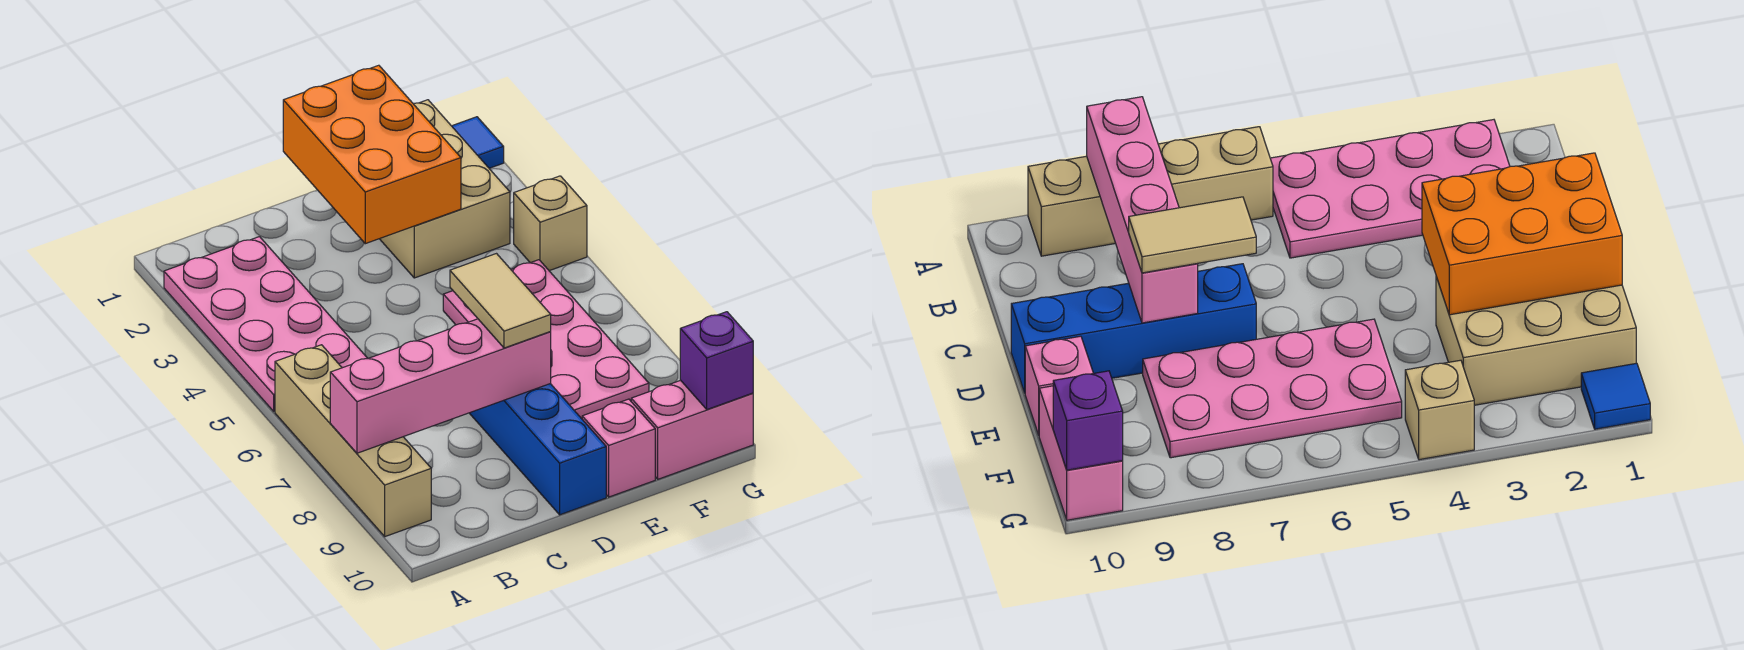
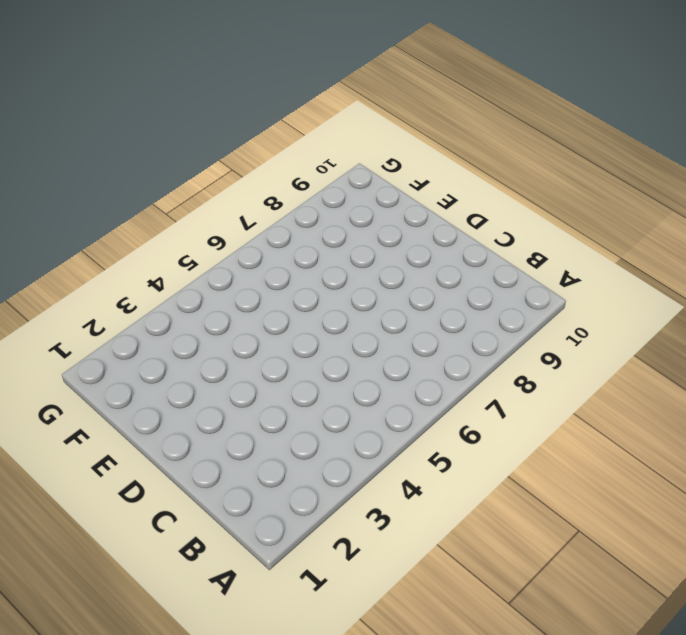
none -> pink 2x4 plate [164,237,368,411]
none -> tan 1x4 brick [275,345,431,537]
none -> blue 1x4 brick [470,384,606,515]

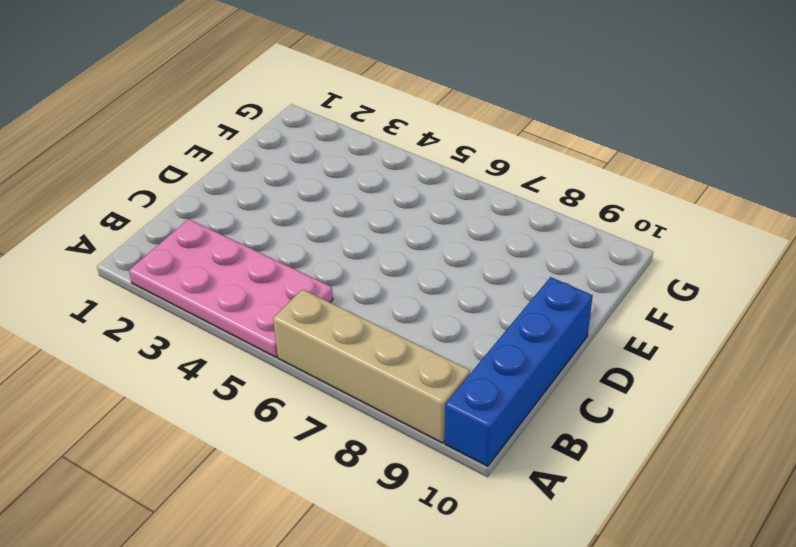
blue 1x4 brick [445,277,593,466] -> blue 1x4 brick turned to [470,384,606,515]
none -> tan 2x3 brick [380,100,510,278]
none -> pink 2x4 plate [443,260,649,419]
none -> pink 1x1 brick [582,399,655,497]

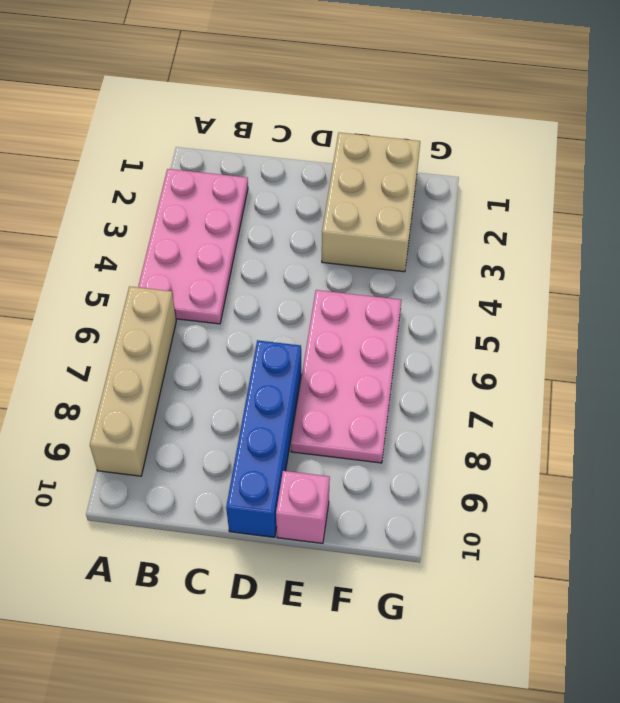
none -> pink 1x2 brick [631,380,753,479]
none -> blue 1x1 tile [452,117,504,168]
none -> tan 1x1 brick [514,176,587,271]

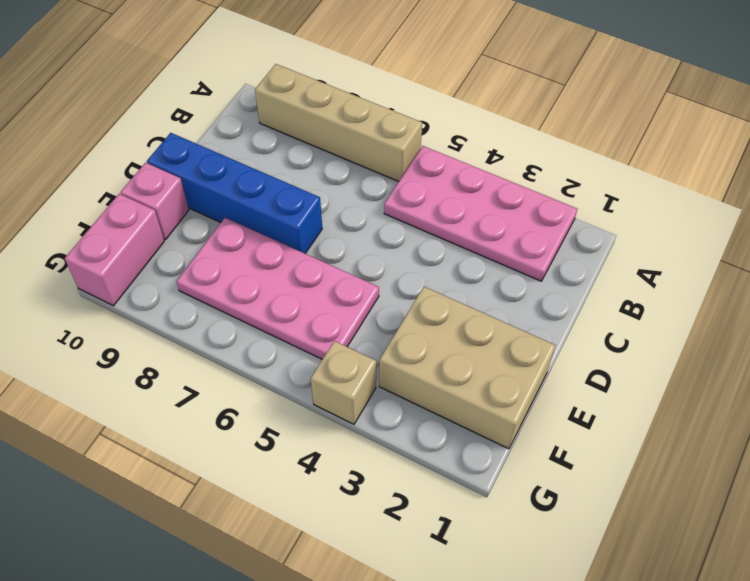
none -> blue 1x1 tile [452,117,504,168]
none -> pink 1x4 brick [330,319,551,453]
none -> orange 2x3 brick [283,65,461,244]

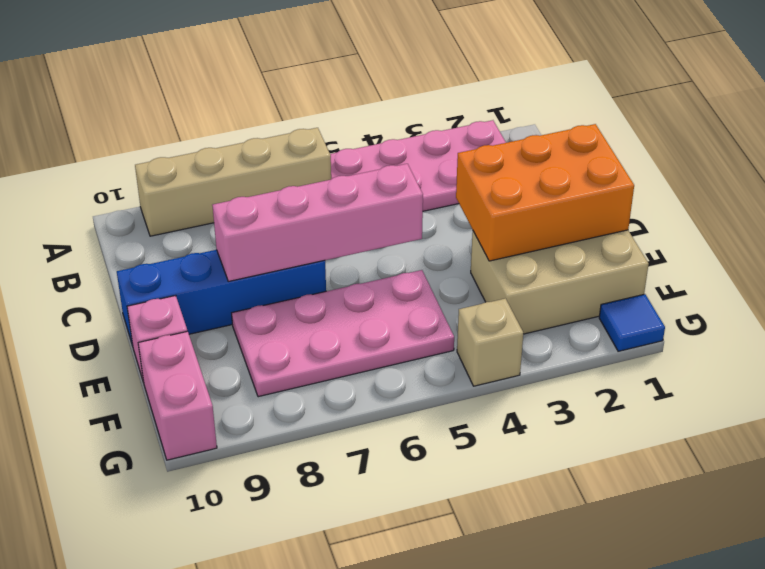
pink 1x4 brick [212,164,423,281] -> pink 1x4 brick turned to [330,319,551,453]
none -> purple 1x1 brick [680,312,753,409]
none -> tan 1x2 tile [450,254,551,348]

